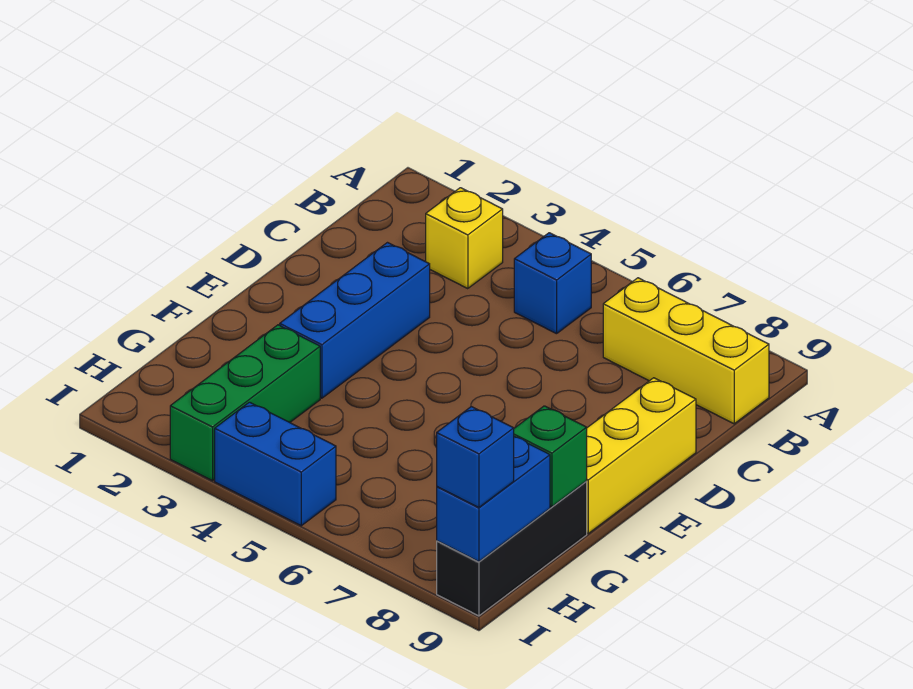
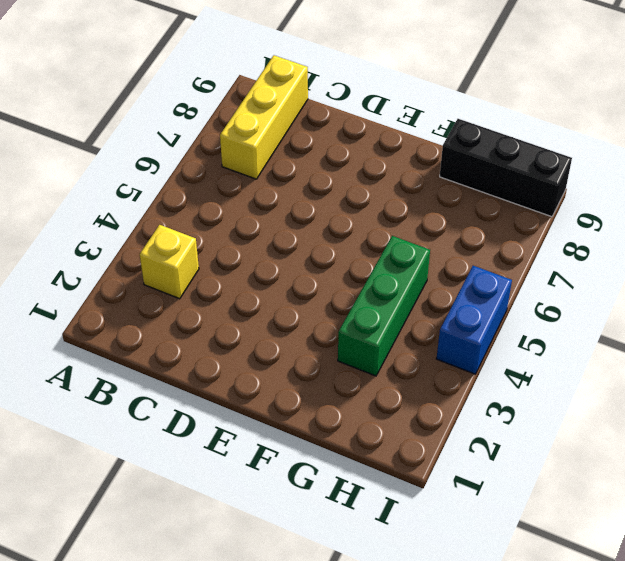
green 1x3 brick [338,236,430,376] -> green 1x3 brick turned to [170,325,320,481]
none -> blue 1x1 brick [514,233,591,334]
none -> blue 1x3 brick [280,243,430,398]

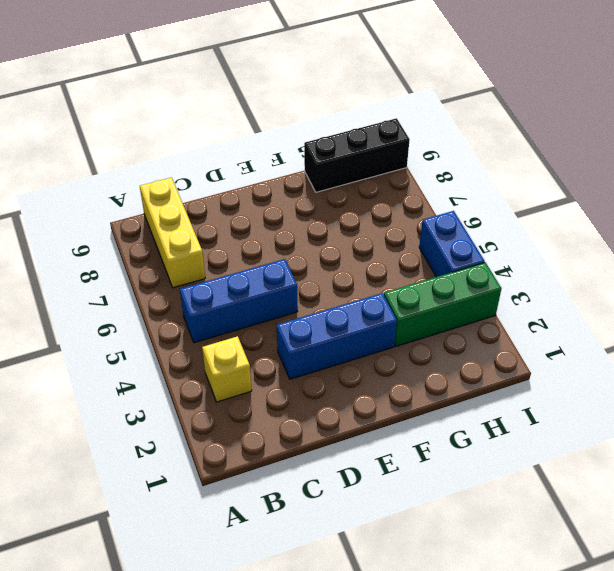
blue 1x3 brick [180,259,298,343] -> blue 1x1 brick [514,233,591,334]
none -> yellow 1x3 brick [586,378,696,533]
none -> green 1x1 brick [514,406,587,507]

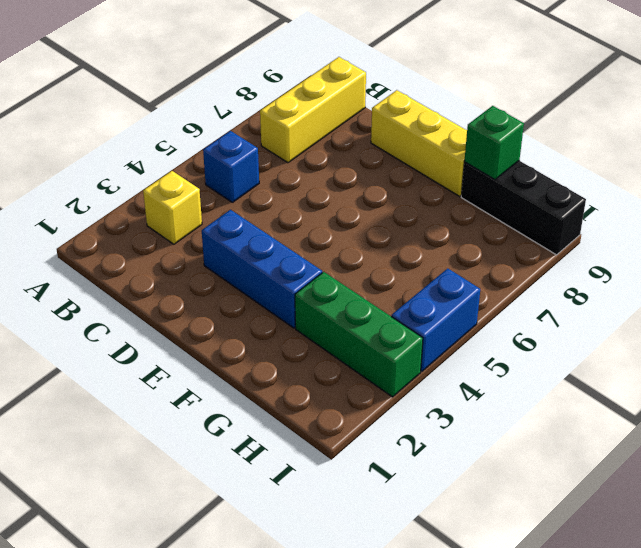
none -> blue 1x2 brick [437,437,550,562]
none -> blue 1x1 brick [437,407,514,507]

